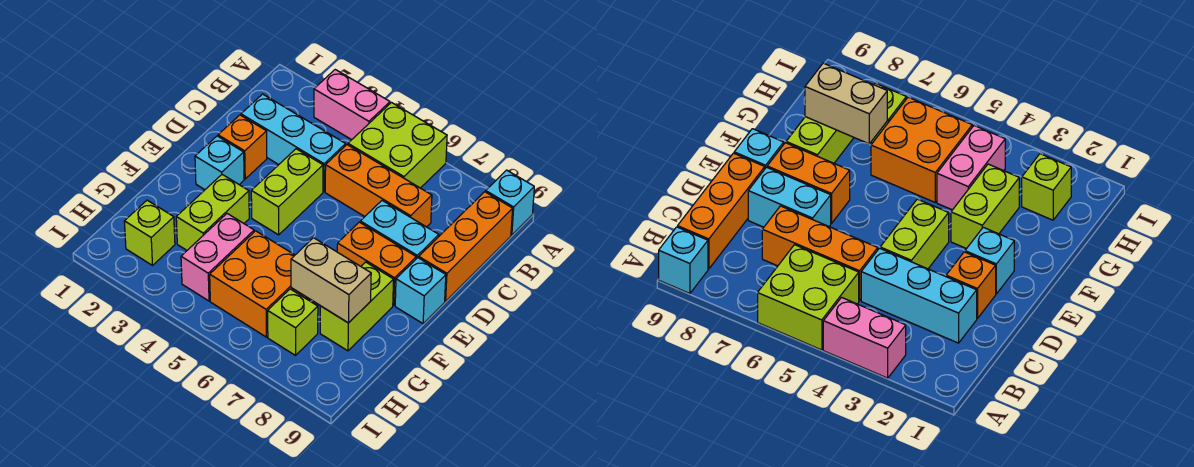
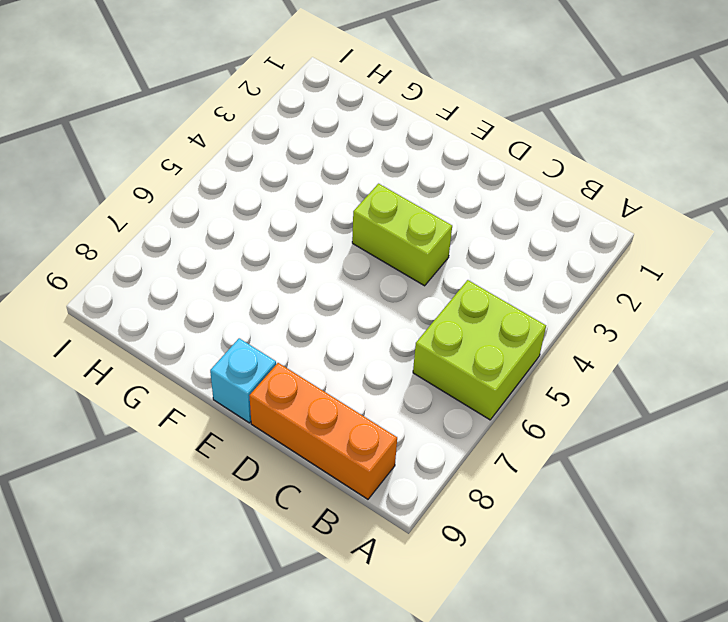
none -> pink 1x2 brick [314,70,390,140]
none -> cyan 1x1 brick [486,170,534,235]
none -> cyan 1x3 brick [241,94,346,192]

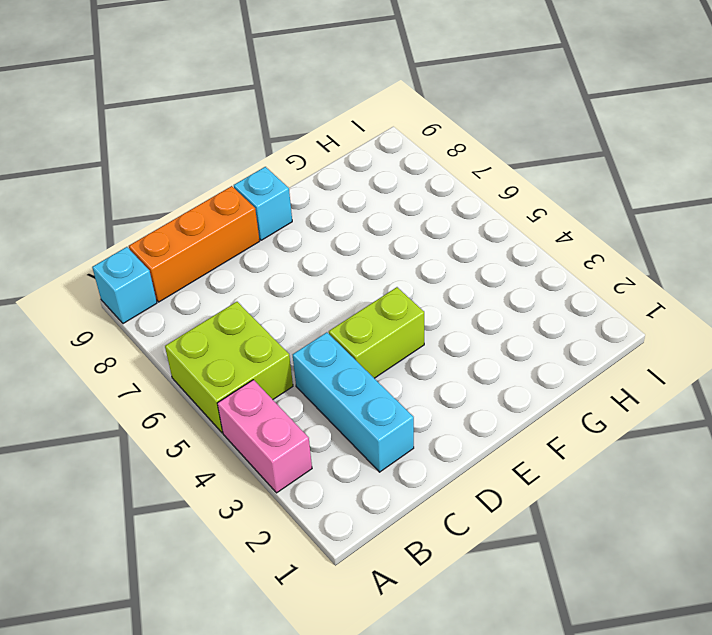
none -> orange 1x3 brick [325,145,432,227]
none -> orange 1x1 brick [218,115,267,179]
none -> cyan 1x2 brick [360,201,439,259]

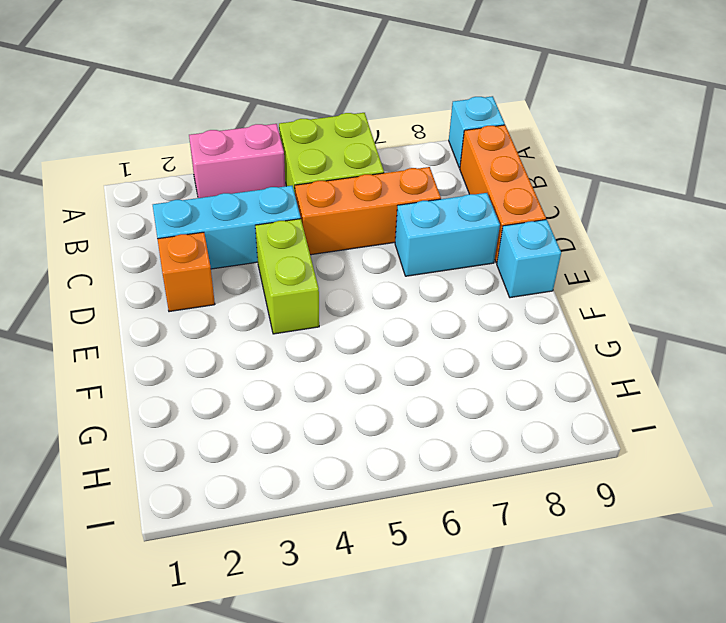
none -> cyan 1x1 brick [195,136,244,190]
none -> orange 1x2 brick [337,222,416,305]
none -> lime 1x2 brick [176,175,249,250]

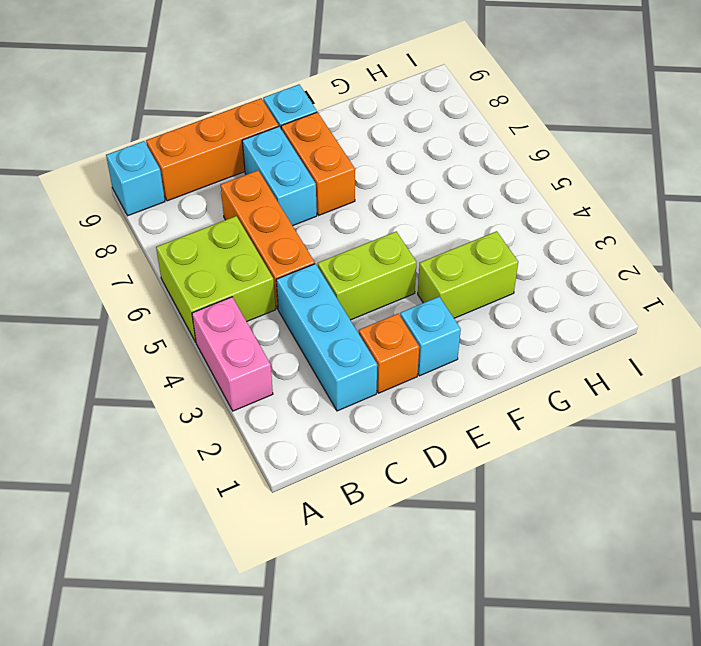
none -> lime 1x2 brick [320,262,394,351]
none -> pink 1x2 brick [181,214,254,301]
none -> orange 2x2 brick [210,231,307,337]

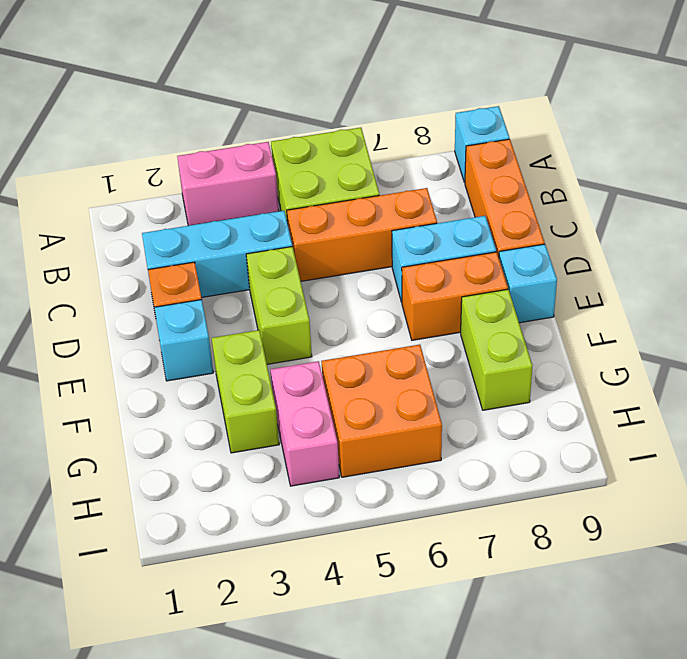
none -> lime 1x1 brick [124,200,175,265]
none -> lime 1x1 brick [268,289,318,355]
none -> tan 1x2 brick [291,238,371,323]

